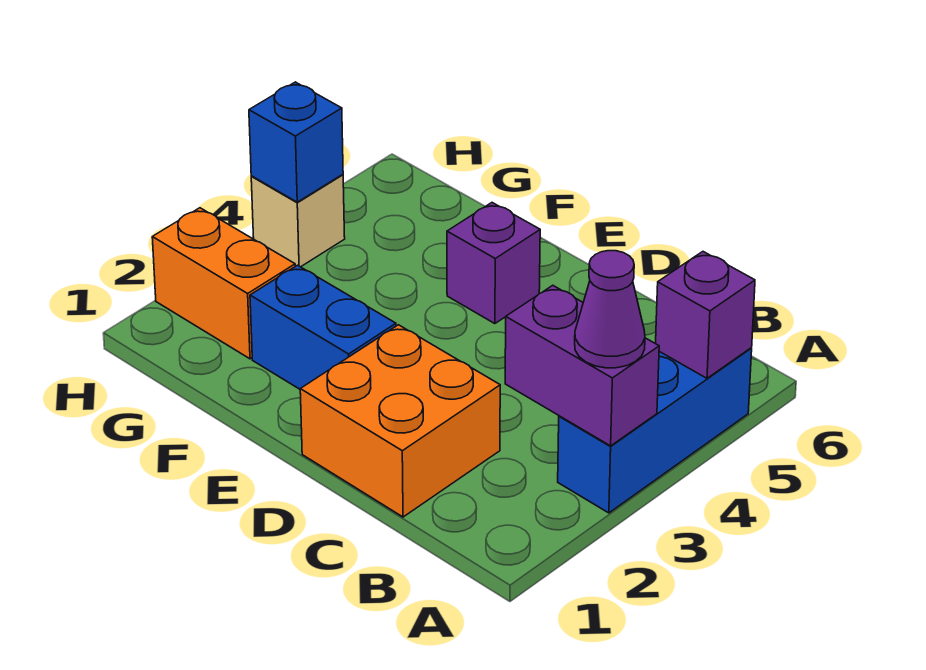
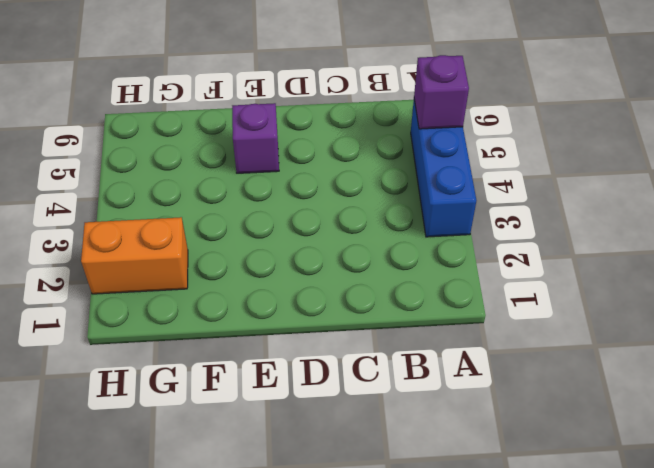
none -> orange 2x2 brick [300,325,500,517]
none -> blue 1x2 brick [250,265,396,389]

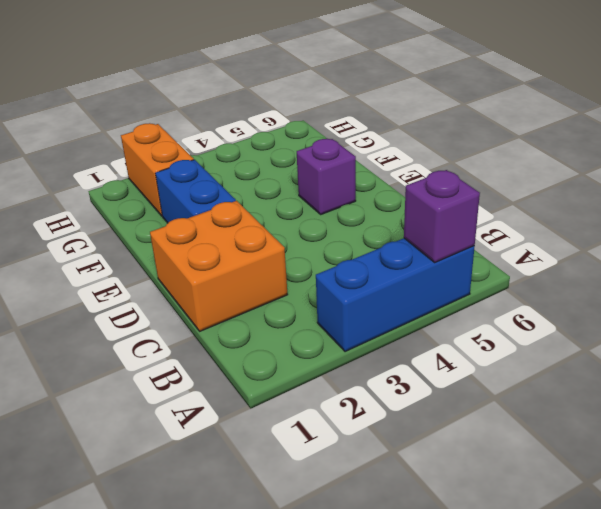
none -> tan 1x1 brick [251,175,345,267]
none -> purple 1x2 brick [505,285,659,446]

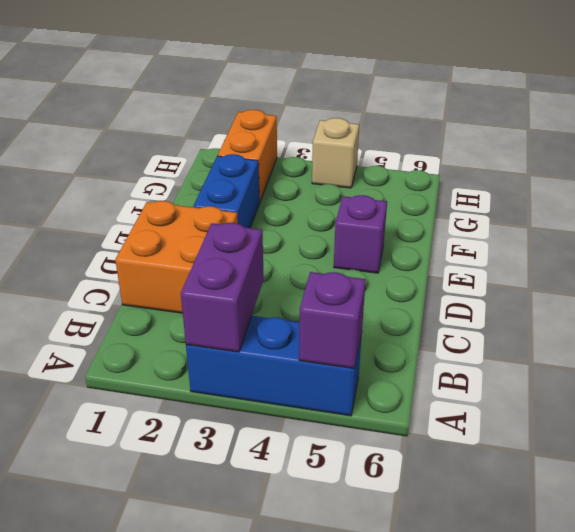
none -> blue 1x1 brick [249,82,343,202]
none -> purple 1x1 cone [575,251,645,368]

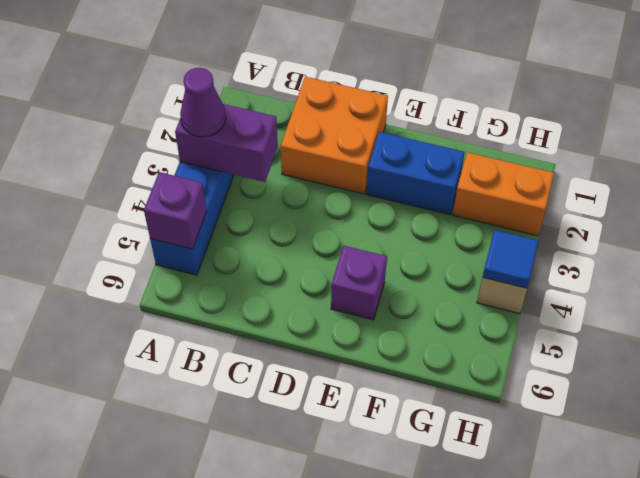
blue 1x1 tile [483,230,539,288] -> blue 1x1 brick [249,82,343,202]

